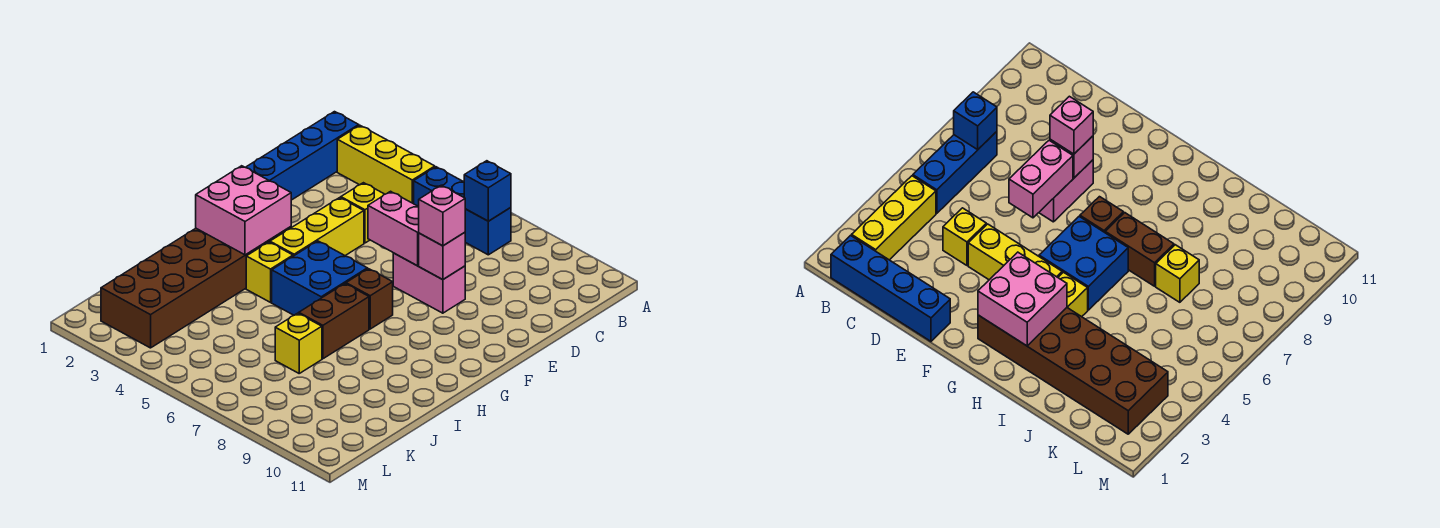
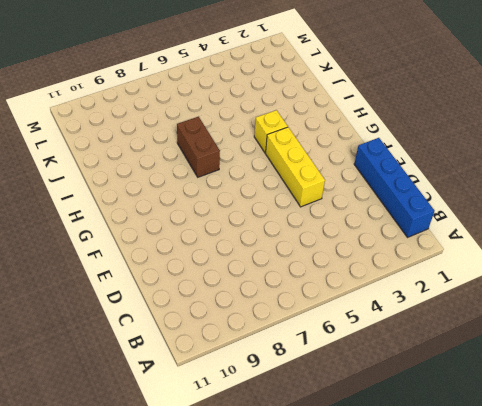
none -> yellow 1x3 brick [337,125,435,204]
none -> blue 1x3 brick [414,167,511,255]
none -> yellow 1x1 brick [341,183,385,243]

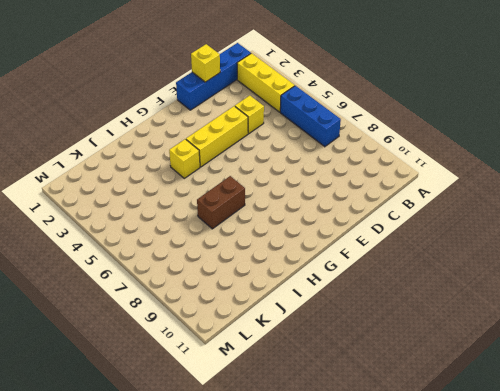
yellow 1x1 brick [191,44,220,82] -> yellow 1x1 brick moved to [275,313,322,373]
none -> pink 1x2 brick [393,253,465,313]
none -> brown 2x6 brick [101,227,291,348]
none -> blue 2x2 brick [272,241,367,315]

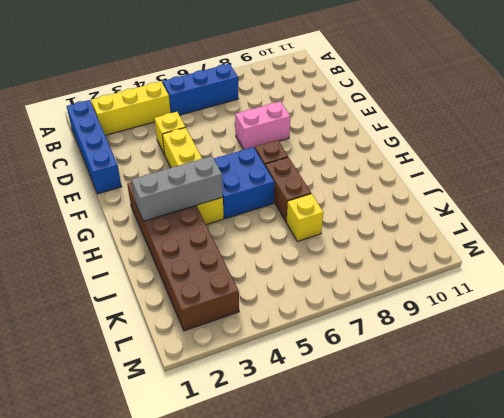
grey 1x3 brick [132,156,223,221] -> pink 2x2 brick [196,166,291,255]
none -> blue 1x1 brick [464,161,511,221]
none -> pink 1x2 brick [368,191,419,266]
none -> pink 1x1 brick [419,232,465,280]

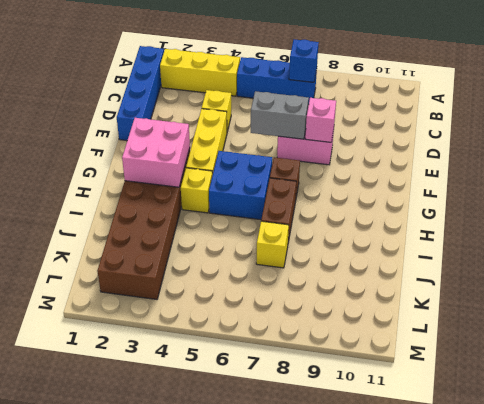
grey 1x2 brick [251,91,309,139] -> pink 1x2 brick [368,191,419,266]
none -> pink 1x1 brick [419,185,465,246]

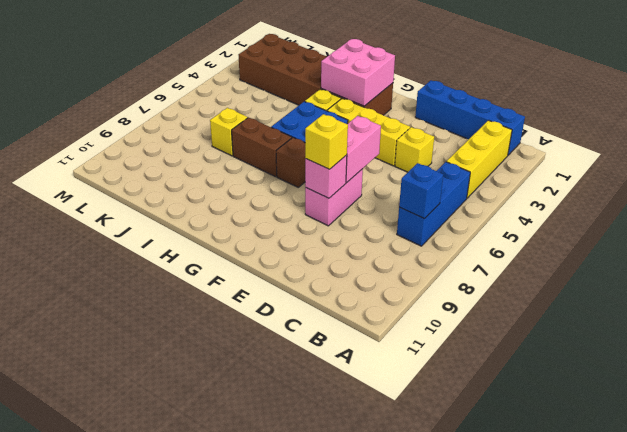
yellow 1x1 brick [305,114,348,169] -> pink 1x1 brick [419,185,465,246]

